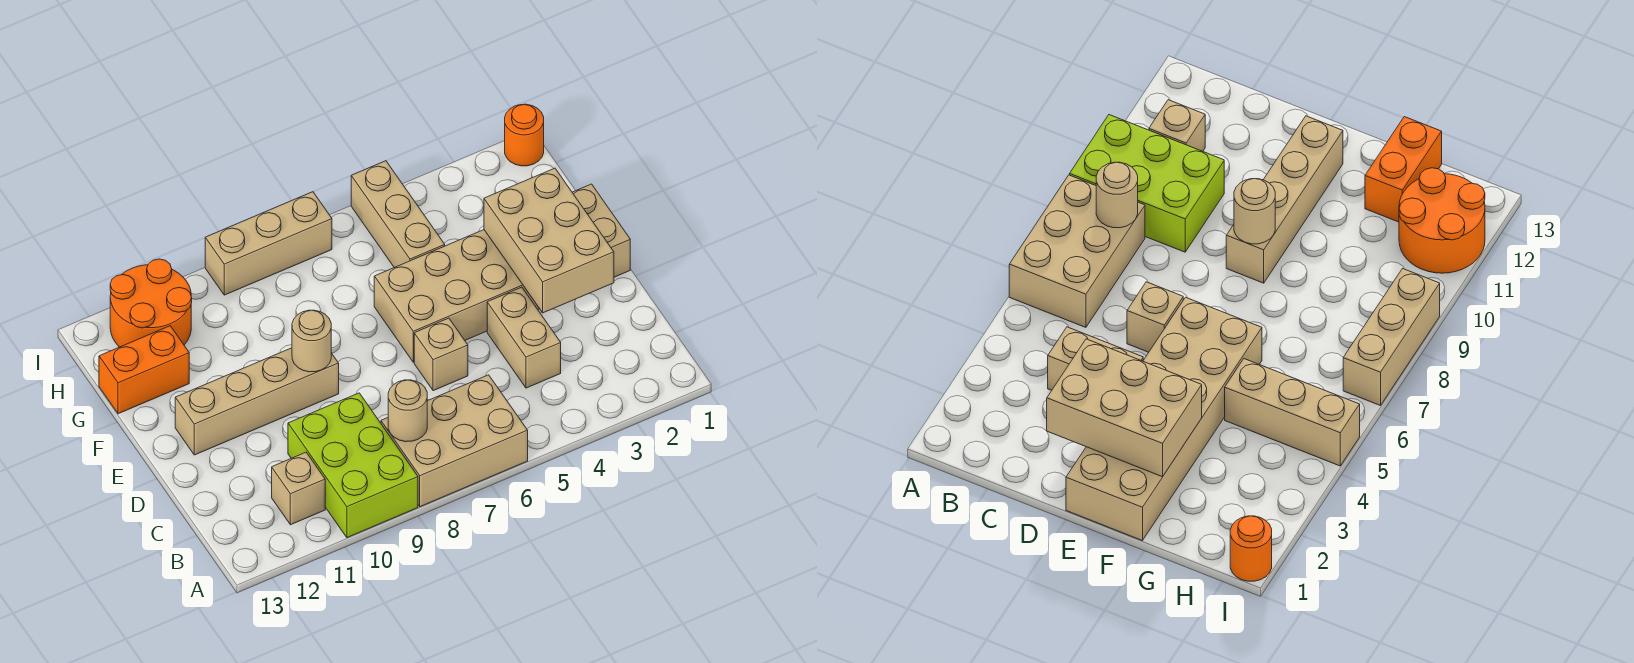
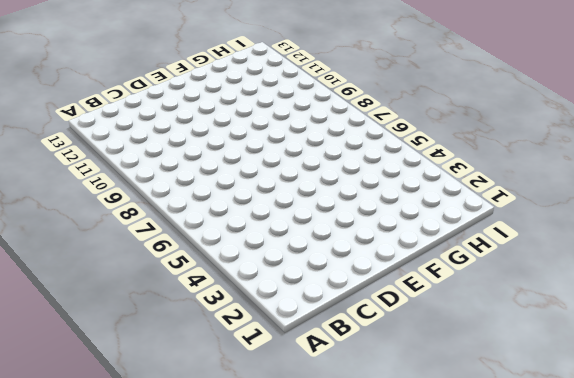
none -> tan 2x3 brick [381,375,528,507]
none -> lime 2x3 brick [288,393,418,538]
none -> tan 1x1 brick [272,452,325,525]

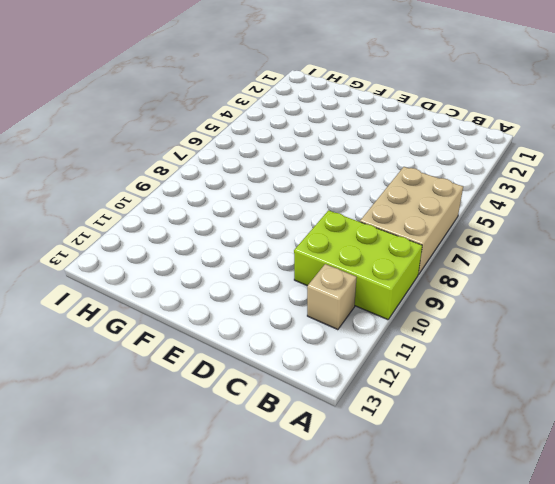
none -> tan 1x2 brick [487,287,561,388]
none -> tan 1x1 brick [414,318,468,391]
none -> tan 2x6 brick [374,184,630,362]

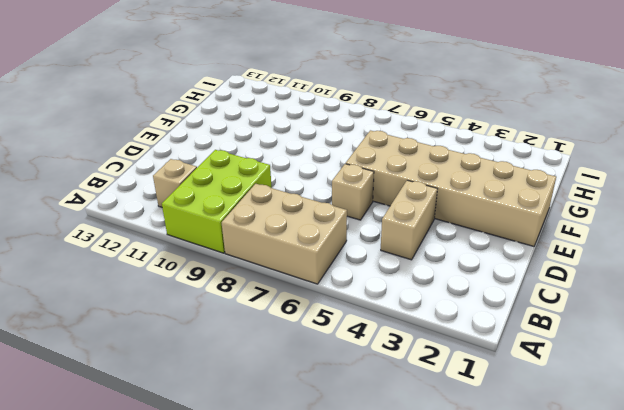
none -> tan 1x4 brick [175,348,339,455]
none -> tan 1x3 brick [351,161,445,268]
none -> orange 1x2 brick [99,326,189,414]

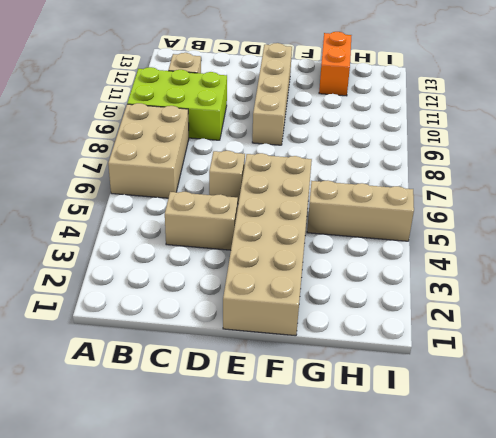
none -> orange 2x2 round brick [110,259,192,347]
none -> orange 1x1 round brick [505,104,544,166]
none -> tan 1x3 brick [205,192,332,295]

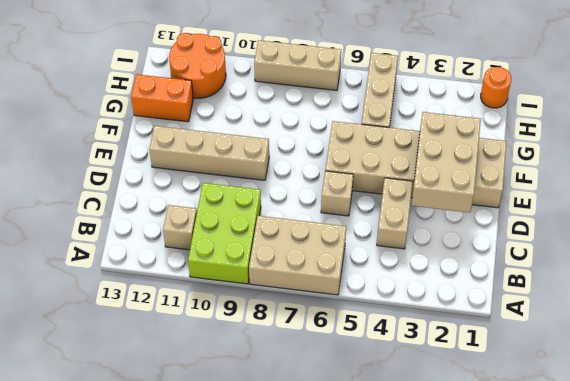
none -> tan 1x1 round brick [388,380,427,442]
none -> tan 1x1 round brick [292,310,331,372]

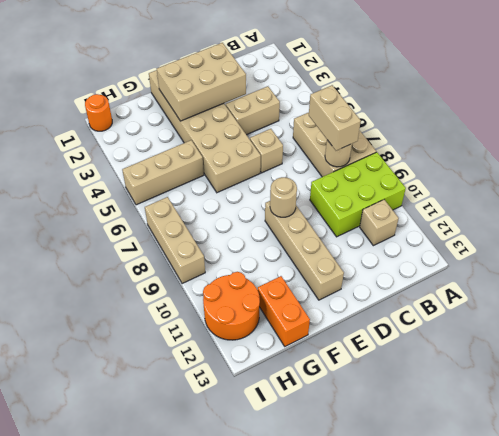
tan 1x2 brick [309,85,361,151] -> none

